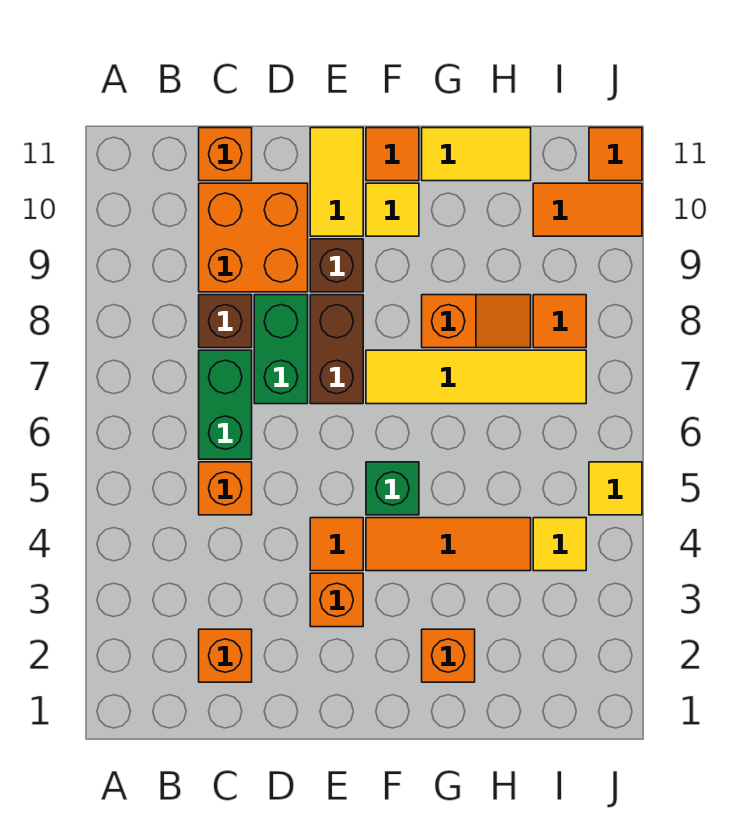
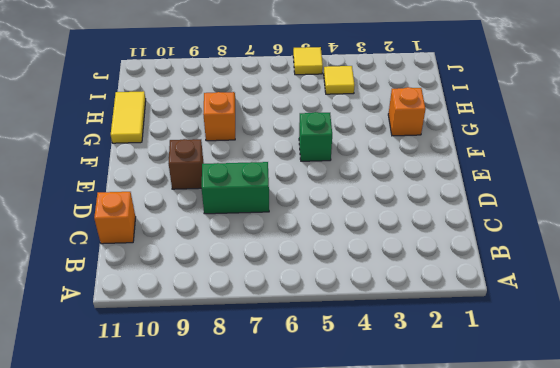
none -> orange 1x1 brick [199,629,252,682]
none -> orange 1x1 brick [199,462,252,515]
none -> green 1x2 brick [199,350,252,459]

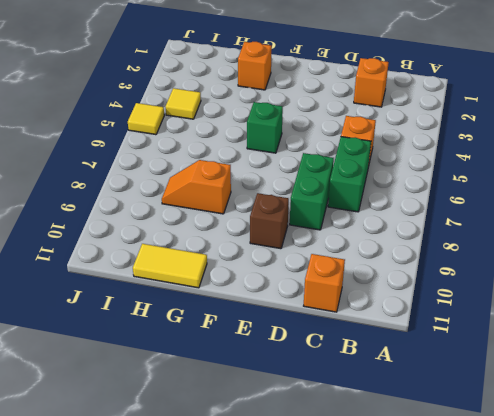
none -> brown 1x1 brick [199,295,252,348]
none -> orange 2x2 brick [199,183,308,292]
none -> orange 1x1 brick [310,573,363,627]

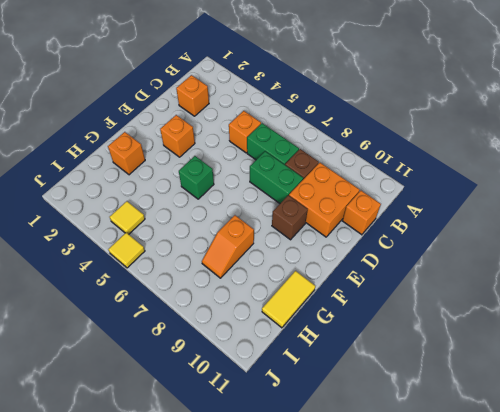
none -> orange 1x1 tile [310,518,363,571]
none -> brown 1x2 brick [310,295,363,404]
none -> yellow 1x2 tile [310,128,363,236]

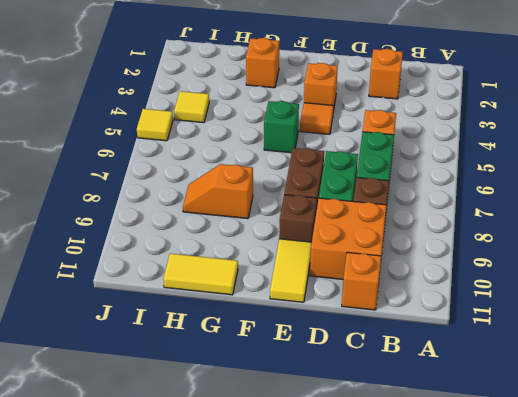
none -> orange 1x3 tile [366,518,531,571]
none -> yellow 1x4 tile [366,350,586,404]
none -> yellow 1x1 tile [366,183,419,236]

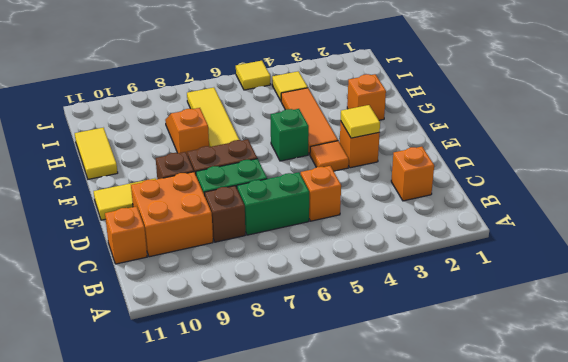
yellow 1x1 tile [341,105,380,138] -> yellow 1x1 tile moved to [366,183,419,236]
none -> orange 1x1 tile [366,128,419,181]
none -> orange 1x1 tile [533,295,586,348]
none -> orange 1x2 tile [533,183,642,236]

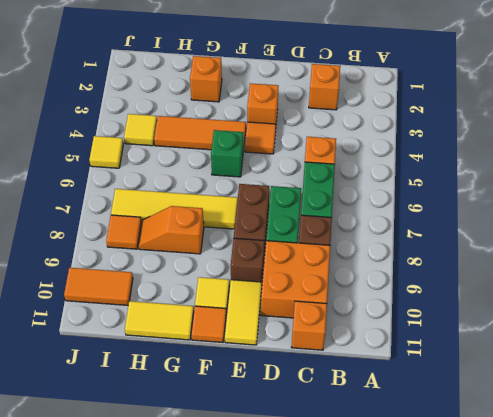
none -> orange 1x1 tile [589,128,642,181]

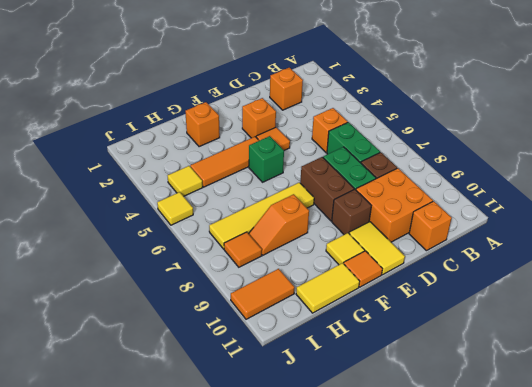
none -> orange 1x1 tile [589,128,642,181]

